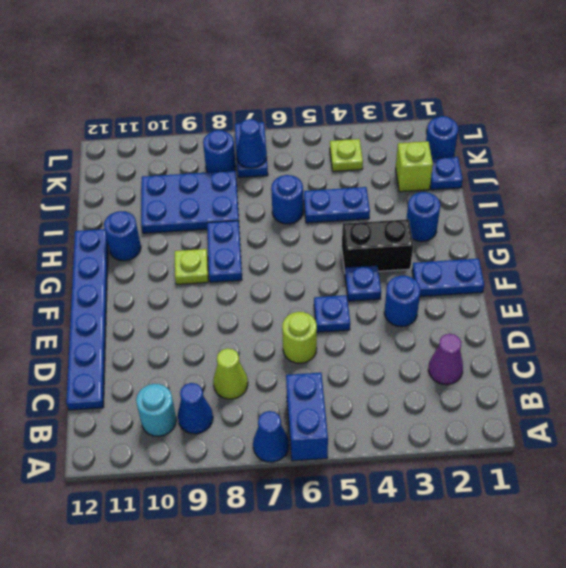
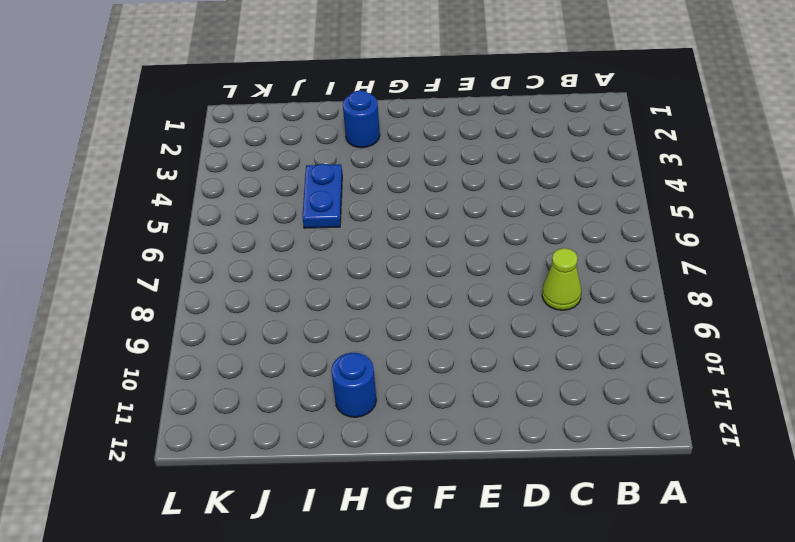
none -> blue 1x2 brick [286,373,328,461]
none -> blue 1x1 cone [253,411,289,462]
none -> blue 1x1 cone [178,383,213,434]

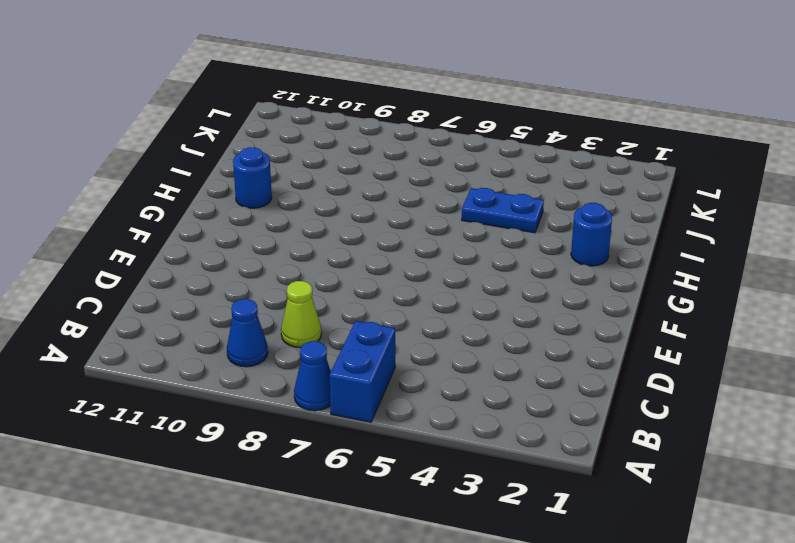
none -> cyan 1x1 round brick [136,384,176,436]
none -> purple 1x1 cone [428,334,463,385]
none -> blue 1x6 plate [66,229,108,410]

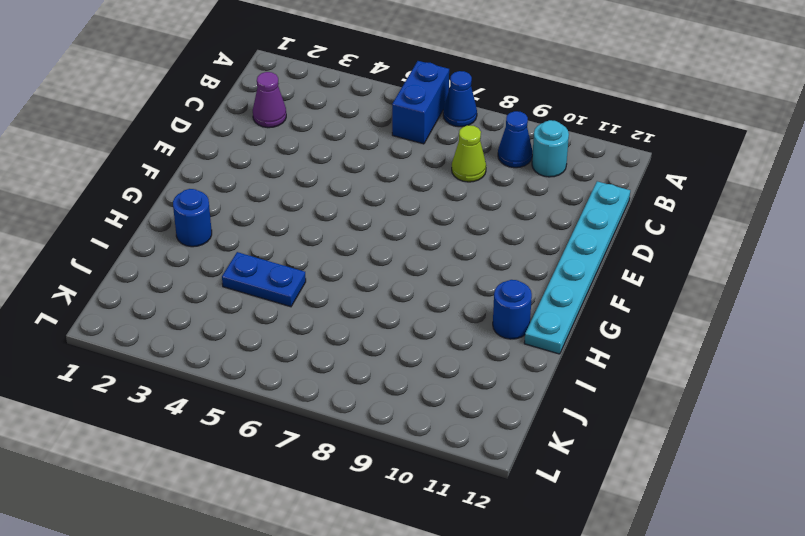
cyan 1x6 plate [524,181,630,354] -> blue 1x6 plate [66,229,108,410]
none -> lime 1x1 round brick [282,312,317,363]
none -> blue 1x1 round brick [384,276,420,327]
none -> blue 1x1 plate [314,295,350,332]

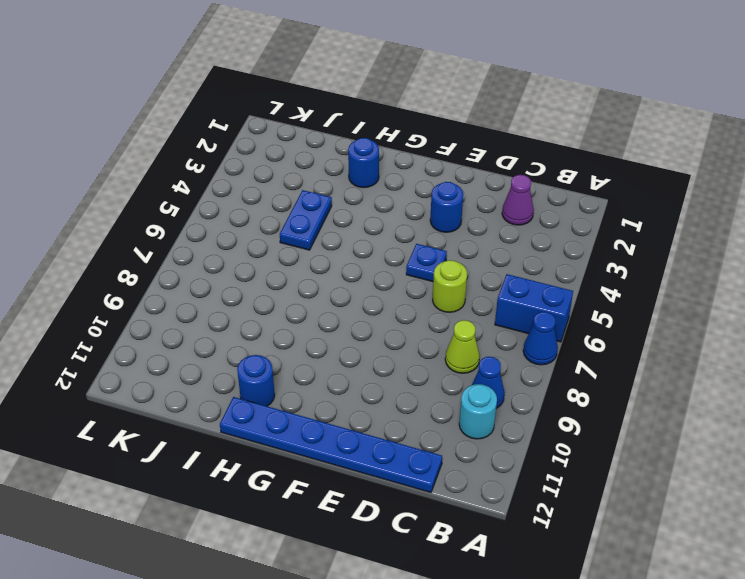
none -> blue 1x2 plate [412,259,484,297]
none -> blue 1x1 plate [345,265,381,301]
none -> black 1x2 brick [342,219,413,271]

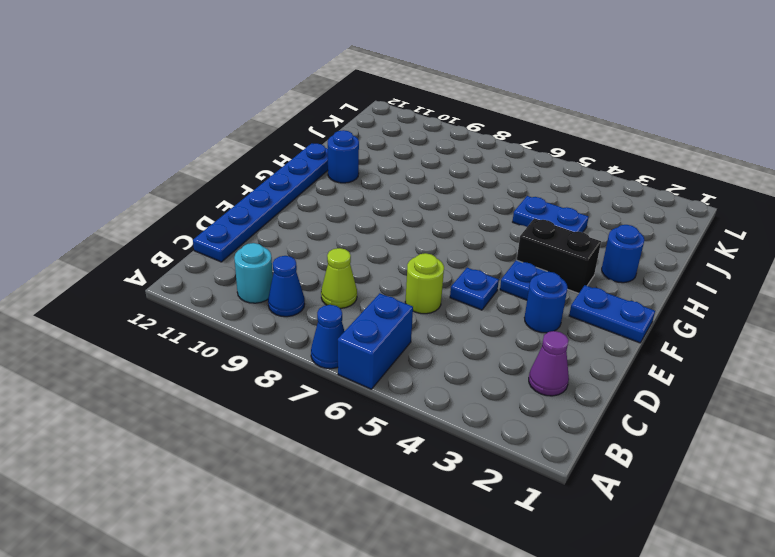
none -> blue 1x2 plate [207,221,242,282]
none -> lime 1x1 plate [175,249,208,285]
none -> blue 1x1 round brick [271,175,303,224]

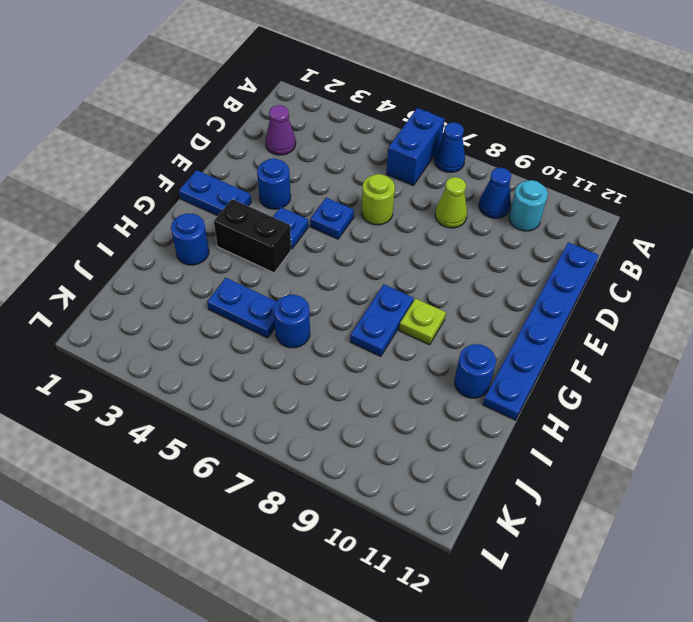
none -> blue 2x3 plate [141,171,239,233]
none -> blue 1x1 plate [430,157,463,190]
none -> lime 1x1 brick [396,141,433,192]

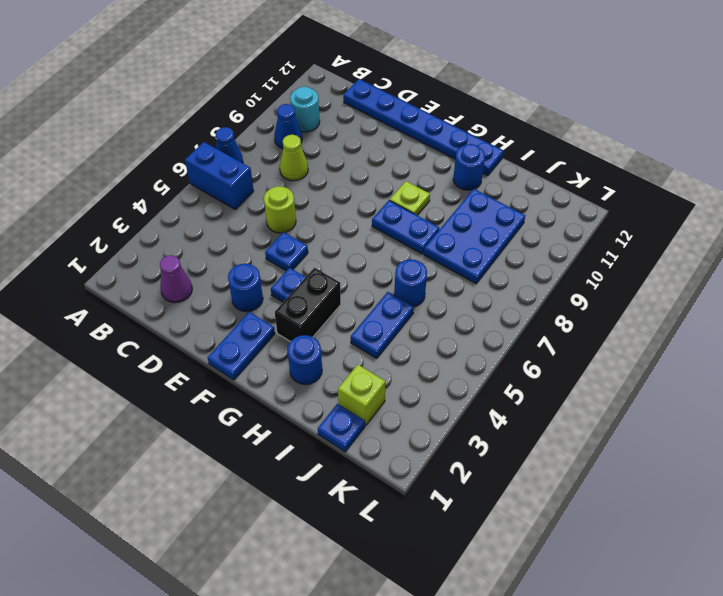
none -> blue 1x1 round brick [426,116,458,158]
none -> lime 1x1 plate [330,139,363,171]
none -> blue 1x2 plate [235,122,268,177]

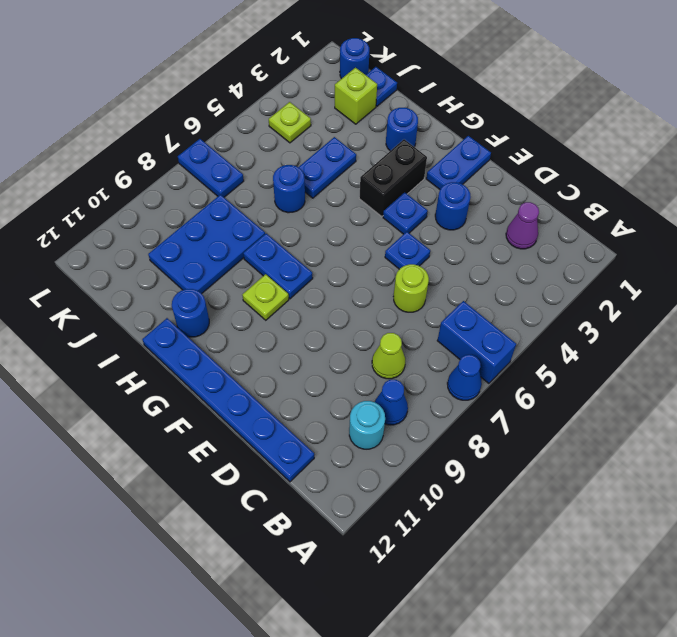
none -> blue 1x1 round brick [203,130,236,172]
none -> blue 1x1 cone [236,119,267,168]

